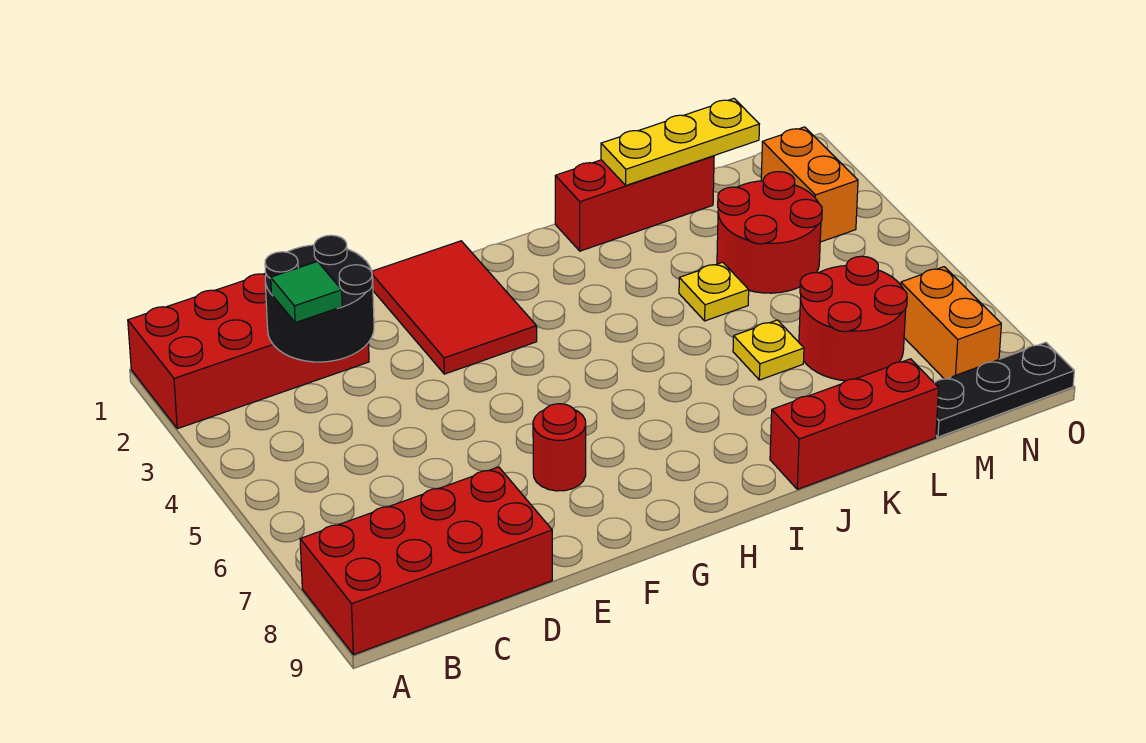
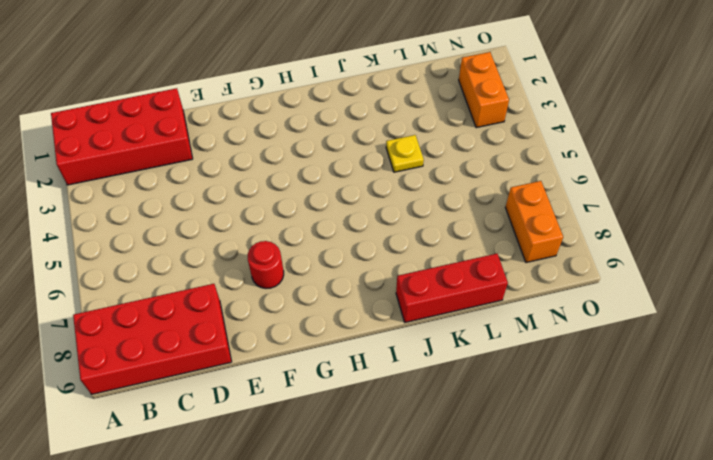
none -> red 2x3 tile [372,241,537,374]
none -> red 1x3 brick [555,156,714,251]
none -> yellow 1x1 plate [733,320,804,380]

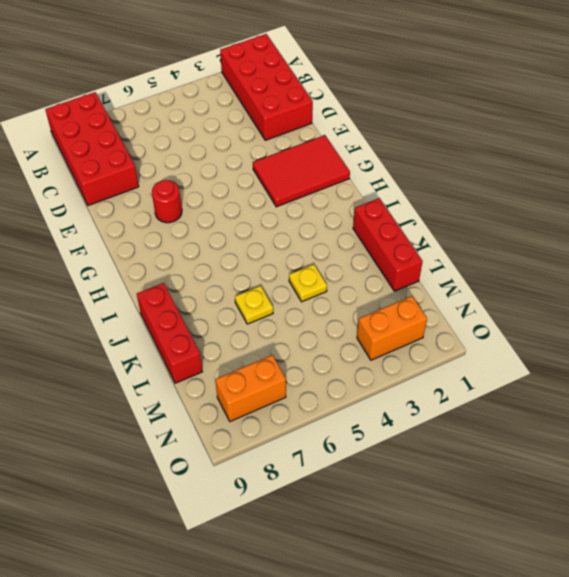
none -> red 2x2 round brick [717,172,822,293]
none -> red 2x2 round brick [799,256,907,381]
none -> black 1x3 plate [935,342,1074,437]

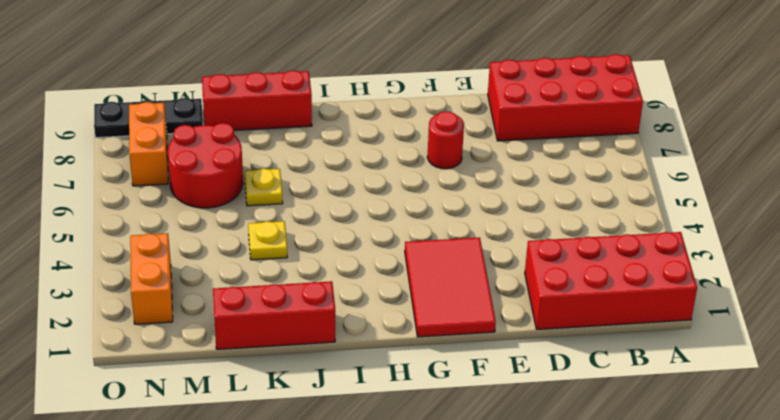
none -> red 2x2 round brick [717,172,822,293]
none -> black 2x2 round brick [265,235,374,362]
none -> yellow 1x3 plate [601,99,759,185]

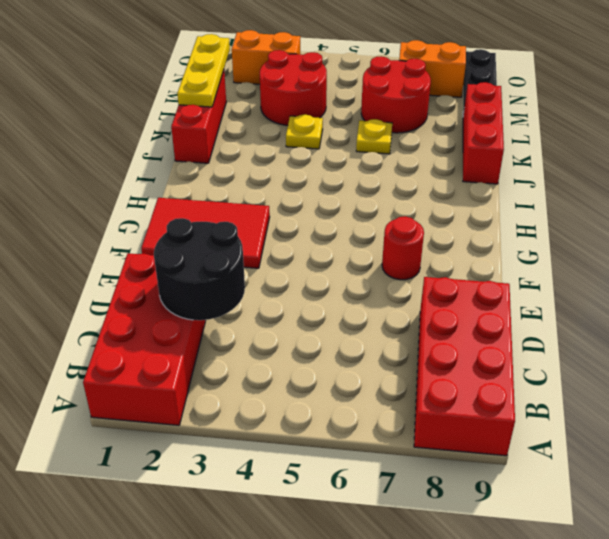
none -> green 1x1 tile [271,262,342,323]

